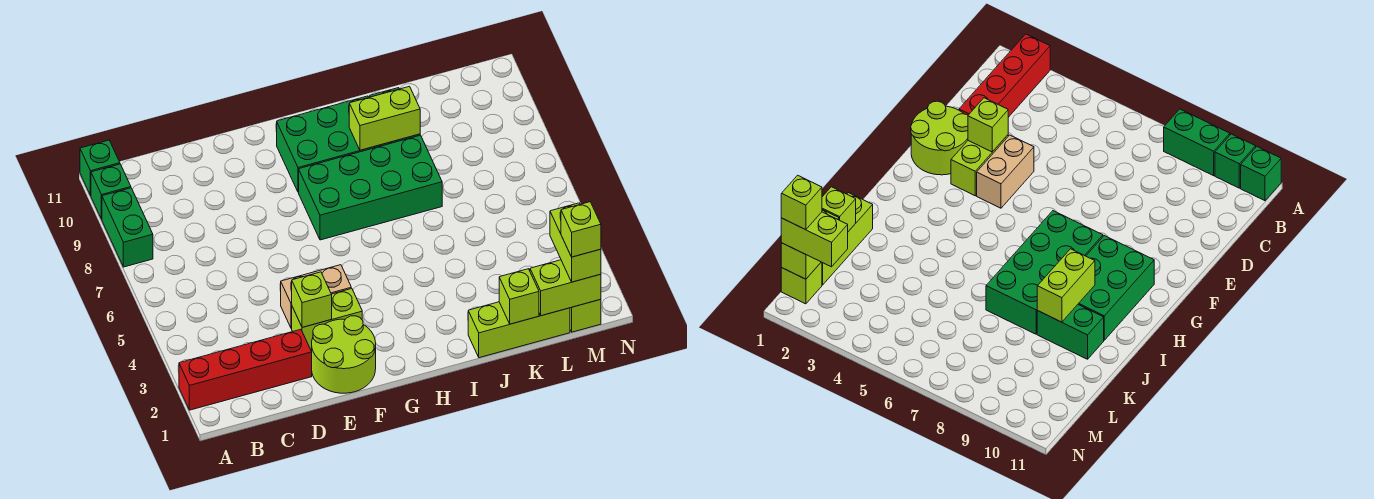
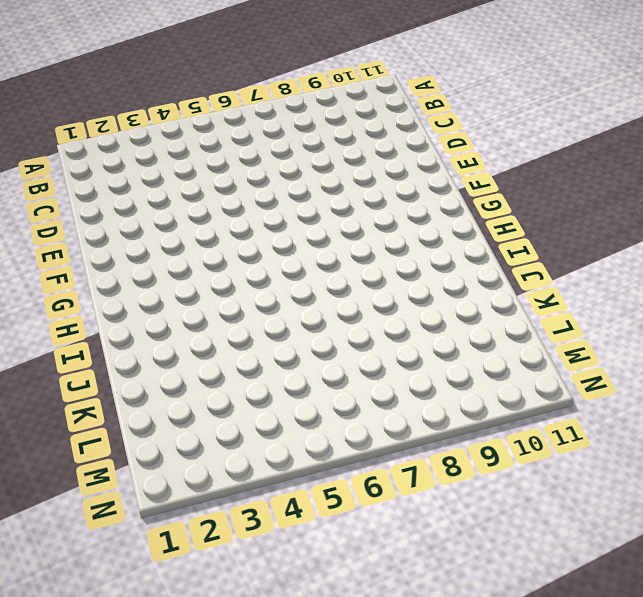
none -> red 1x4 brick [179,329,312,410]
none -> green 1x2 brick [102,188,153,267]
none -> green 1x1 brick [91,164,131,219]

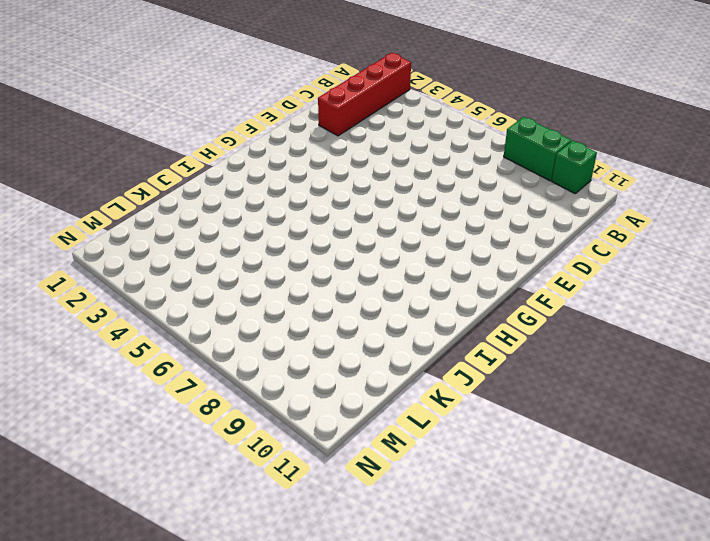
none -> green 1x1 brick [80,140,120,195]
none -> lime 2x2 round brick [312,316,376,393]
none -> lime 1x2 brick [292,289,362,350]

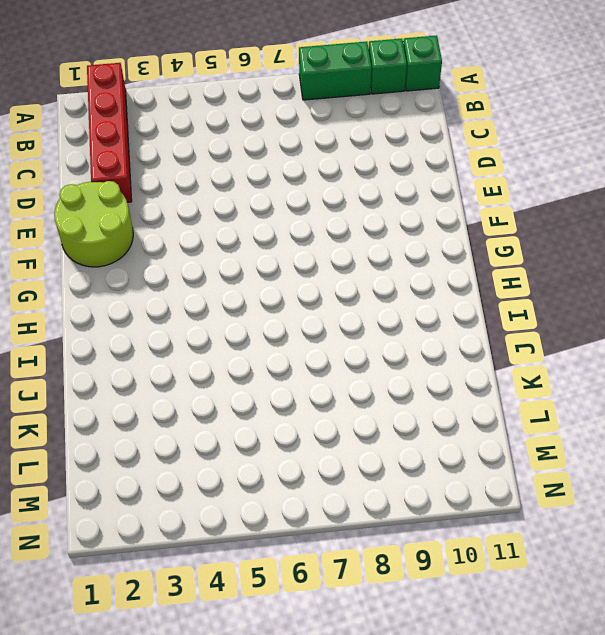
none -> lime 1x2 brick [292,289,362,350]
none -> tan 1x2 brick [281,265,351,329]
none -> green 2x4 brick [299,135,442,240]

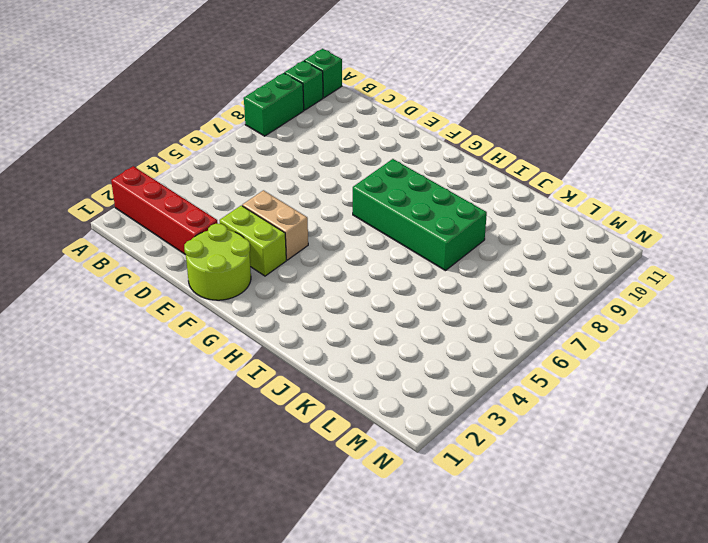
none -> green 2x3 brick [277,96,389,192]
none -> lime 1x3 brick [468,302,570,358]
none -> green 1x2 brick [1037,305,1104,359]

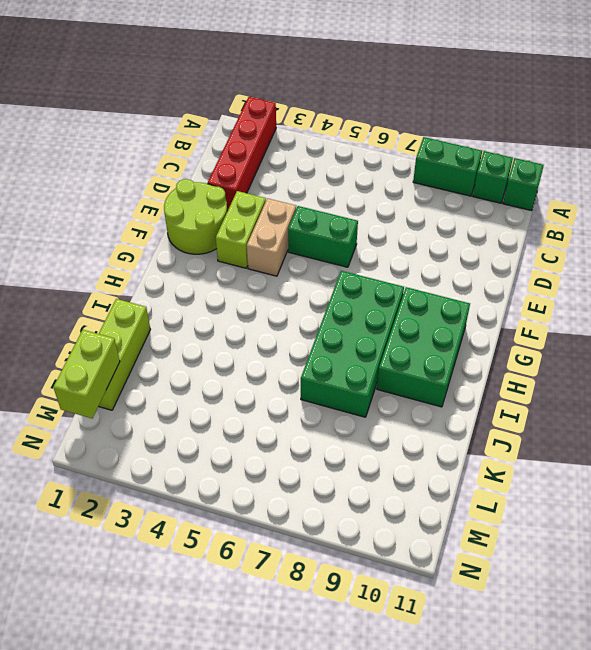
green 1x2 brick [288,206,358,267] -> green 1x2 brick moved to [1037,305,1104,359]
none -> lime 1x1 brick [570,299,601,332]
none -> lime 1x1 brick [292,272,332,327]
none -> lime 1x2 brick [349,86,420,150]

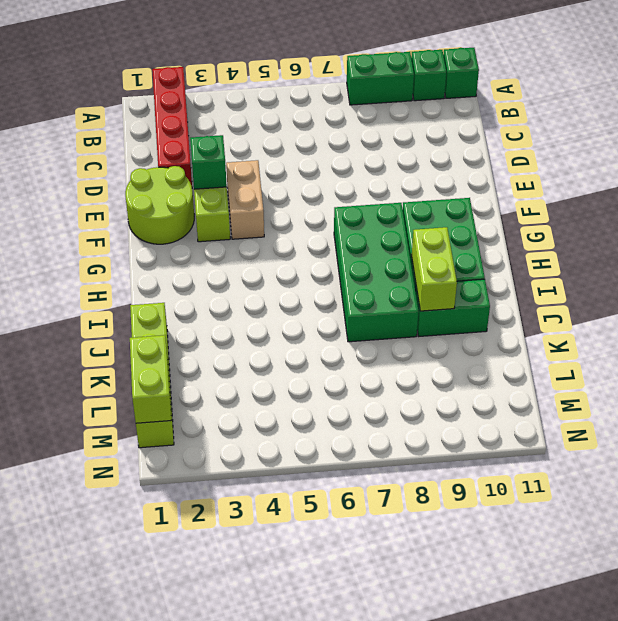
green 1x1 brick [190,135,227,189] -> lime 1x1 brick [292,272,332,327]
none -> lime 1x1 brick [499,269,539,324]
none -> lime 1x2 brick [550,203,601,282]
none -> lime 1x1 brick [561,202,601,257]

